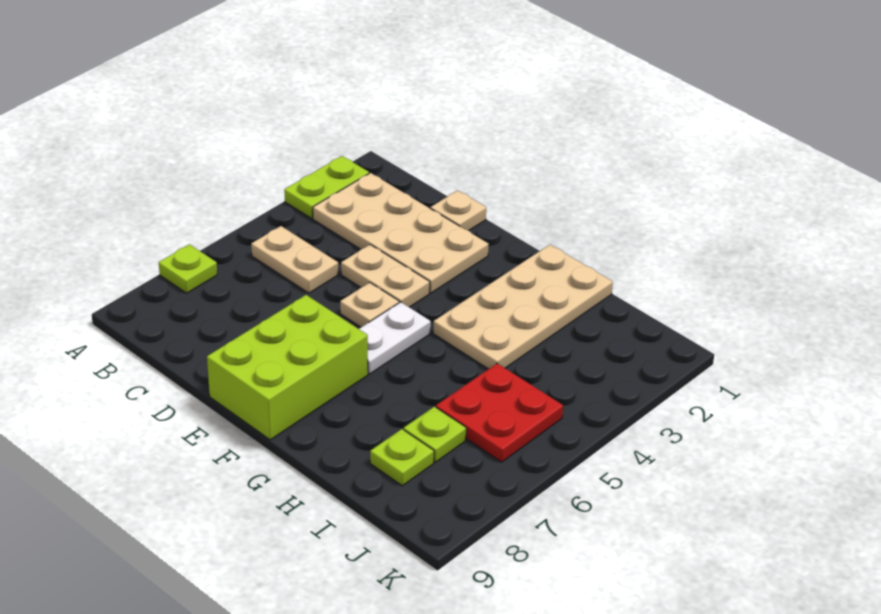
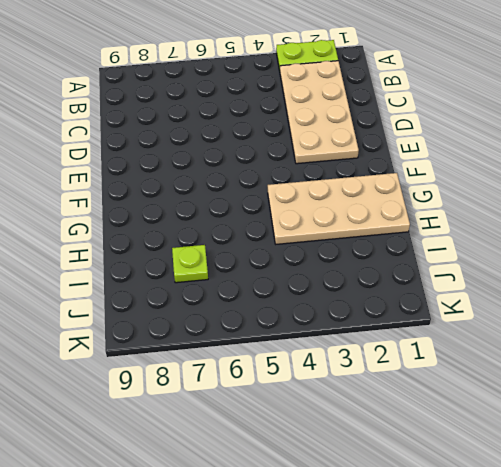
none -> lime 1x1 plate [159,244,217,293]
none -> tan 1x2 plate [251,226,338,293]
none -> tan 1x1 plate [430,190,486,231]

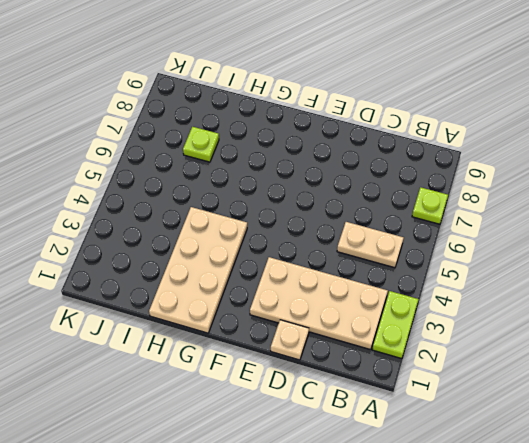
none -> tan 1x2 plate [341,245,430,307]
none -> tan 1x1 plate [340,283,399,327]
none -> lime 2x3 brick [207,295,368,440]

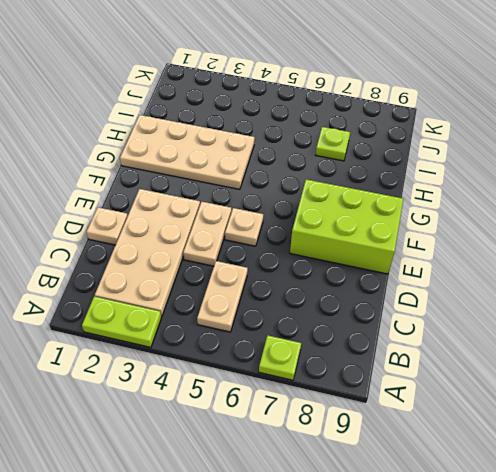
none -> white 1x2 plate [359,302,431,374]
none -> red 2x2 plate [436,363,563,462]
none -> lime 1x1 plate [370,429,434,486]

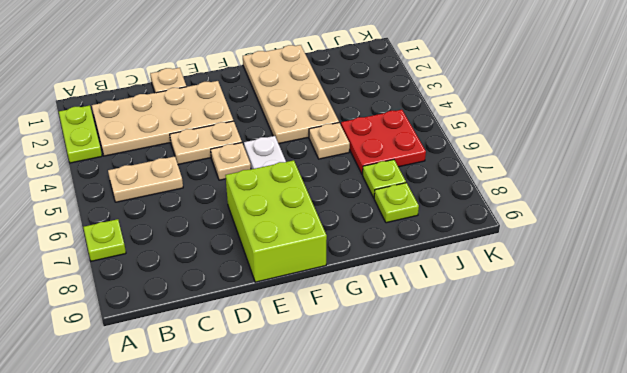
tan 1x1 plate [309,123,350,159] -> none

